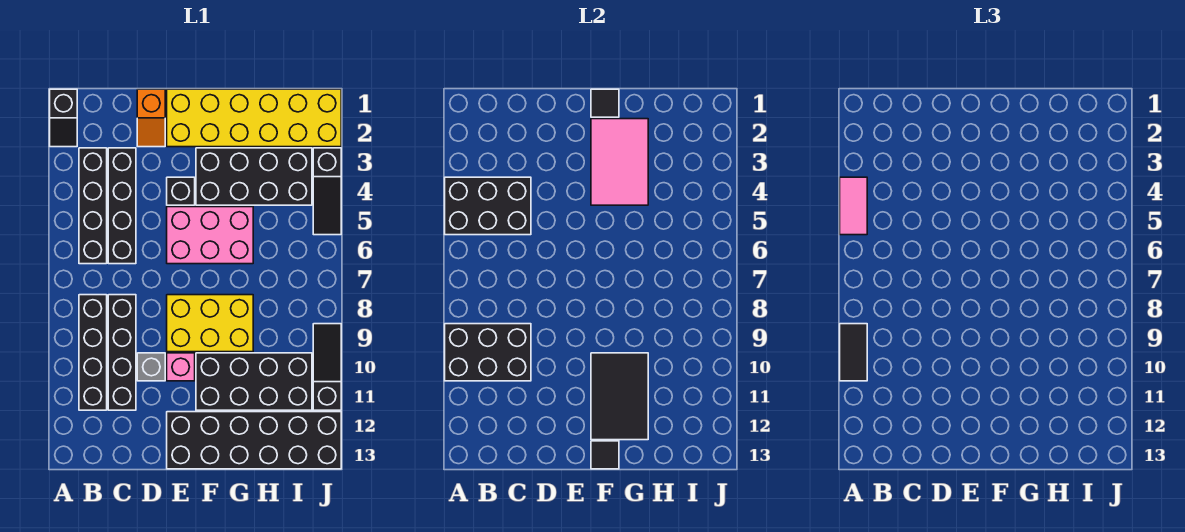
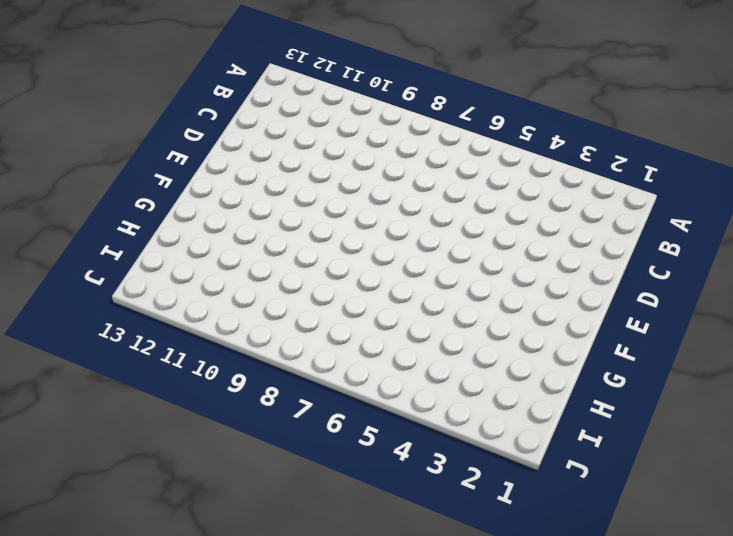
none -> black 1x2 slope [50,89,77,147]
none -> black 1x4 brick [79,148,107,264]
none -> black 1x4 brick [79,295,107,410]

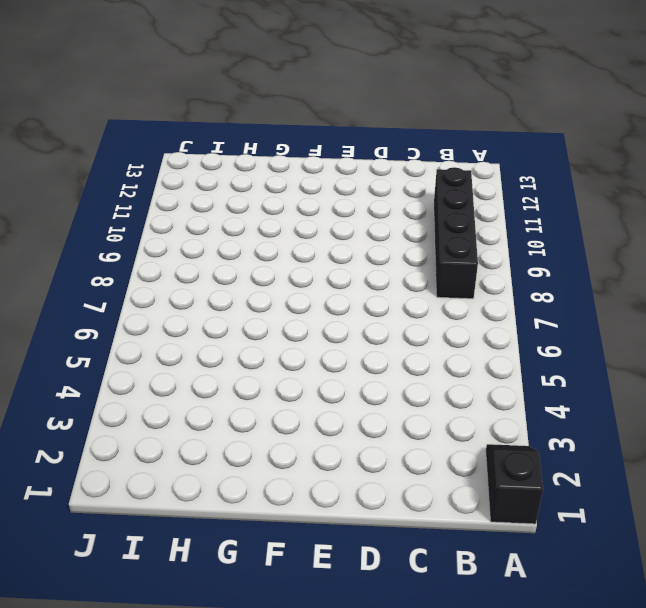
none -> black 1x4 brick [79,148,107,264]
none -> black 1x4 brick [108,148,136,264]
none -> black 1x4 brick [108,295,136,410]

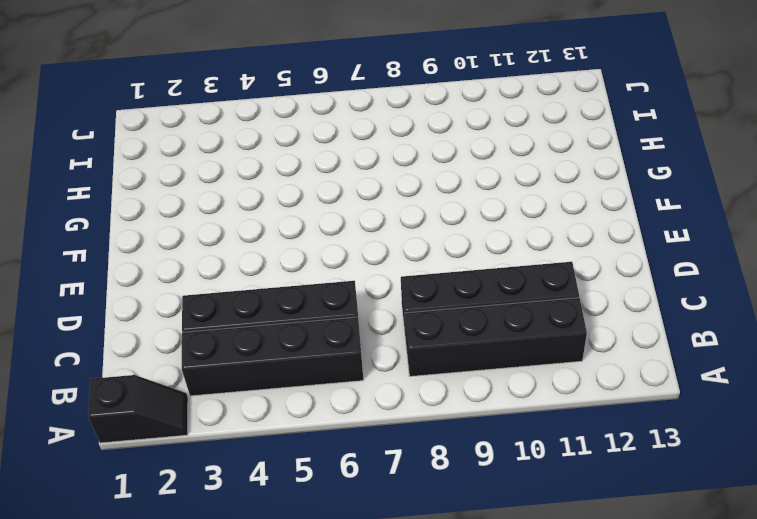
none -> orange 1x2 slope [137,89,165,147]
none -> grey 1x1 brick [137,353,165,381]
none -> yellow 2x6 brick [167,89,341,147]

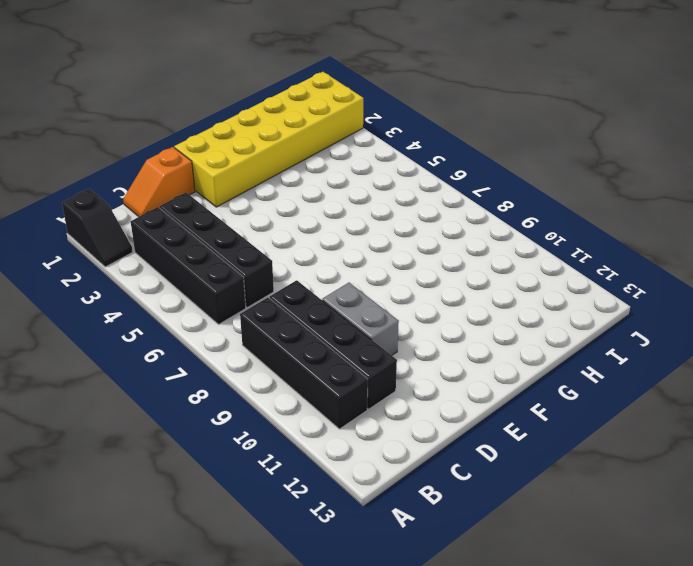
orange 1x2 slope [123,147,195,217] -> orange 1x2 slope turned to [137,89,165,147]
grey 1x2 brick [322,283,399,355] -> grey 1x1 brick [137,353,165,381]
none -> black 1x1 brick [167,177,195,205]
none -> pink 2x3 brick [167,207,253,264]
none -> yellow 2x3 brick [167,295,253,352]

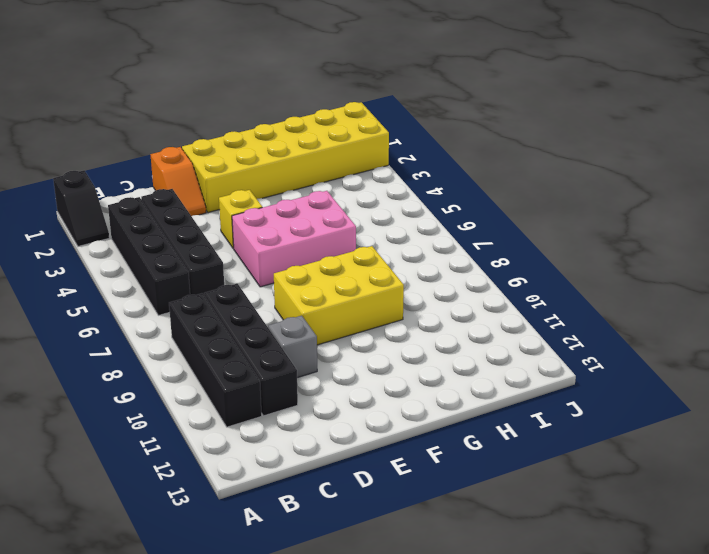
yellow 1x1 brick [219,190,262,249] -> black 1x1 brick [167,177,195,205]
none -> pink 1x1 brick [167,353,195,381]
none -> black 2x6 brick [167,412,341,469]
none -> black 2x4 brick [196,148,312,205]

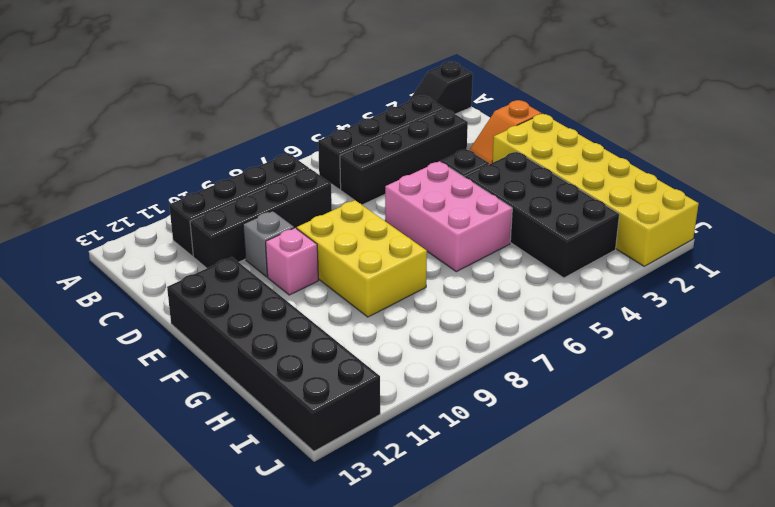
none -> black 2x4 brick [196,353,312,410]
none -> black 1x3 slope [313,148,341,235]
none -> black 1x3 slope [313,324,341,410]

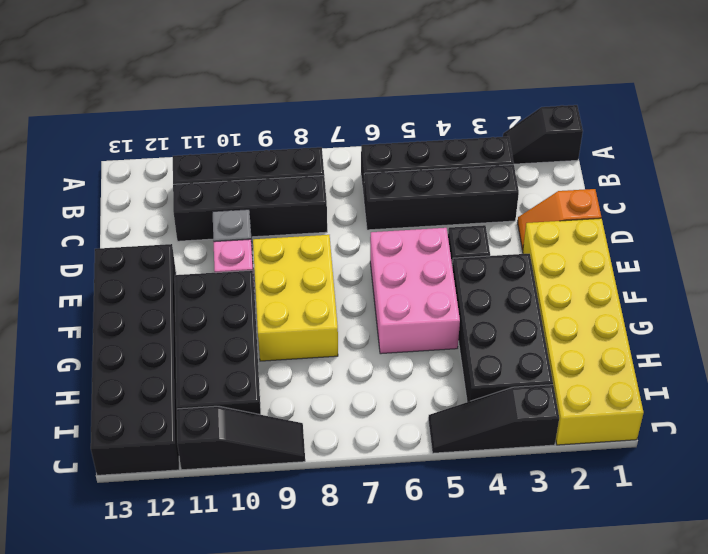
none -> black 2x3 brick [445,177,531,235]
none -> black 2x3 brick [445,324,531,381]
none -> black 1x1 tile [591,89,619,117]

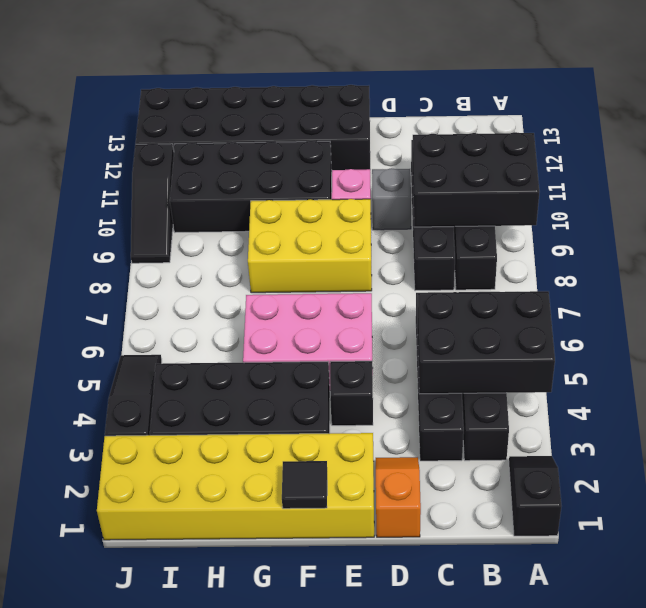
none -> pink 2x3 tile [591,119,648,205]
none -> black 2x3 tile [591,353,648,440]
none -> black 1x1 tile [591,441,619,469]

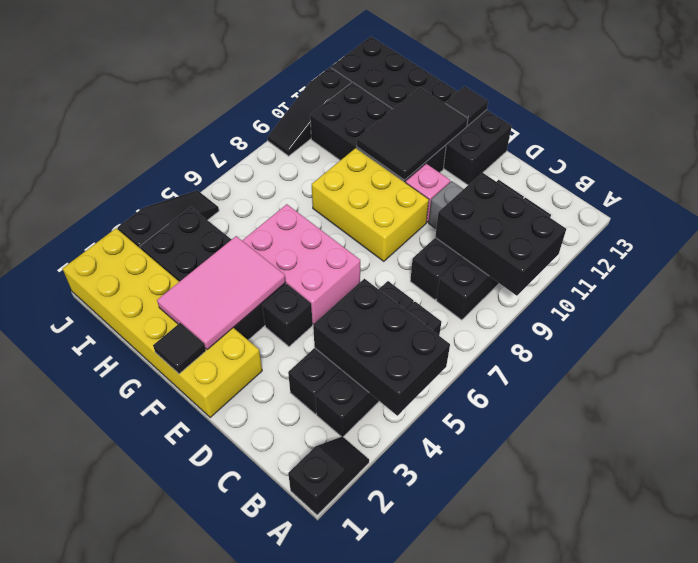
none -> orange 1x2 slope [137,89,165,147]
none -> pink 1x2 tile [840,177,867,235]
none -> black 1x2 tile [840,324,867,381]

